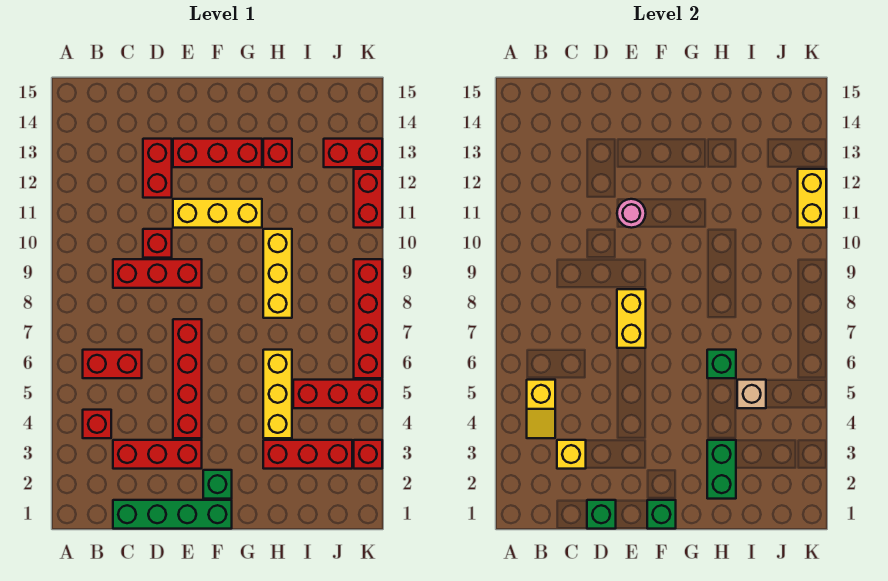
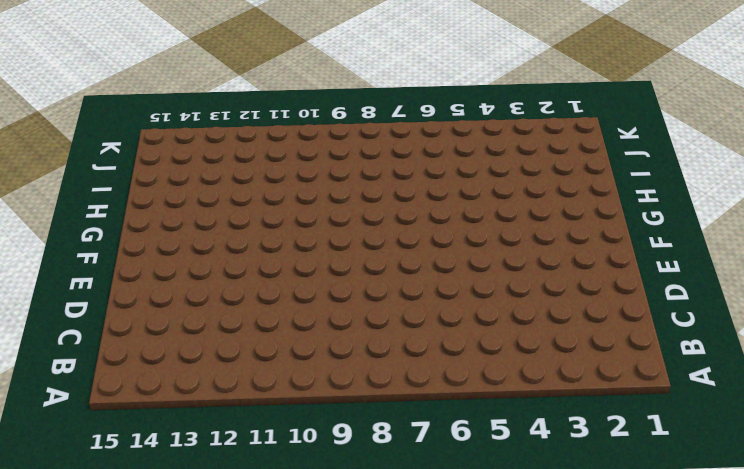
none -> red 1x1 brick [83,410,111,438]
none -> red 1x2 brick [83,350,142,378]
none -> green 1x4 brick [113,500,232,529]
none -> red 1x3 brick [113,440,202,469]

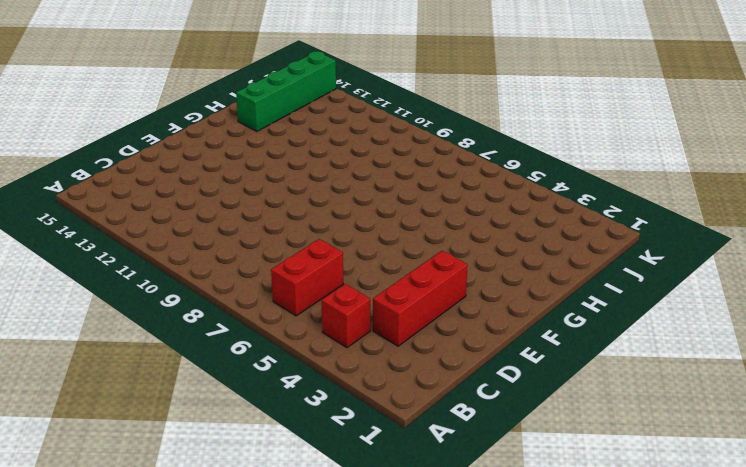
green 1x4 brick [236,51,336,131] -> green 1x4 brick moved to [113,500,232,529]
none -> red 1x3 brick [113,259,202,288]
none -> red 1x1 brick [143,229,172,258]
none -> red 1x2 brick [143,139,172,198]
none -> red 1x4 brick [173,319,202,438]

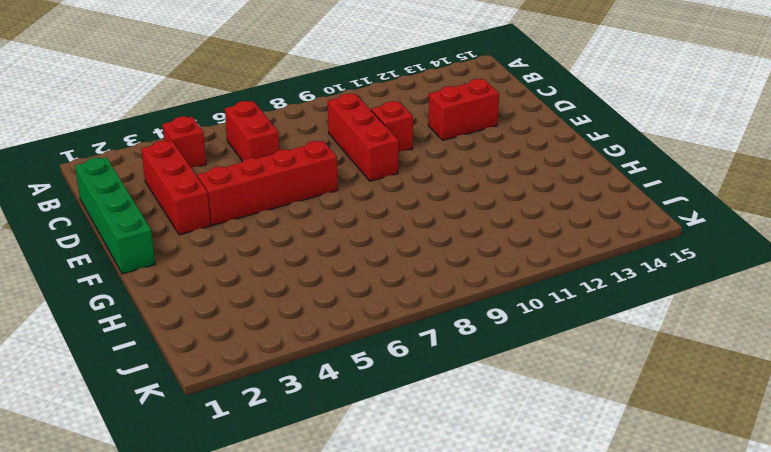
none -> yellow 1x3 brick [173,199,262,228]
none -> red 1x3 brick [173,139,262,167]
none -> green 1x1 brick [203,470,232,499]
none -> red 1x3 brick [263,440,352,469]

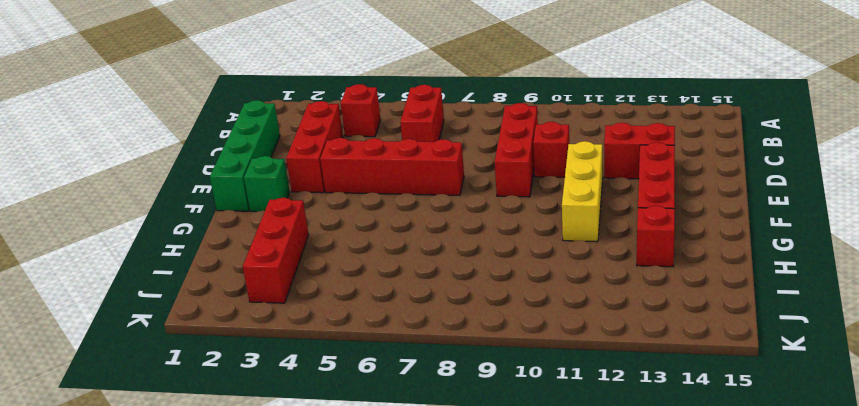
none -> yellow 1x3 brick [263,350,292,438]
none -> yellow 1x3 brick [263,229,292,318]
none -> red 1x3 brick [293,380,382,408]
none -> red 1x2 brick [324,139,382,167]

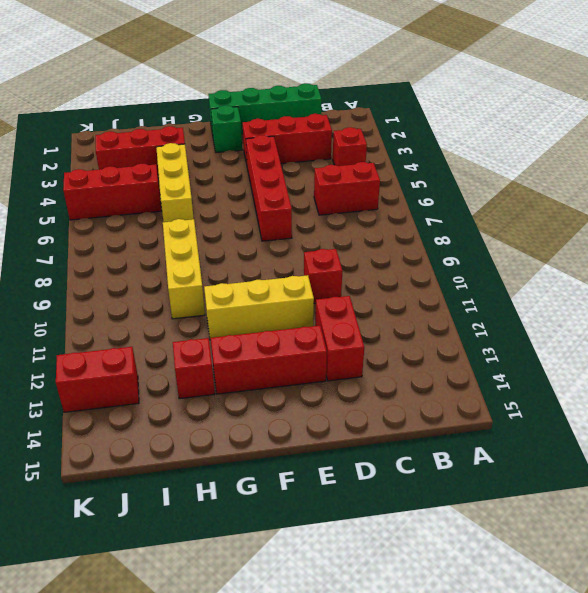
none -> red 1x3 brick [113,259,202,288]
none -> red 1x1 brick [354,440,382,469]
none -> red 1x4 brick [354,259,382,378]
none -> red 1x2 brick [354,169,382,228]

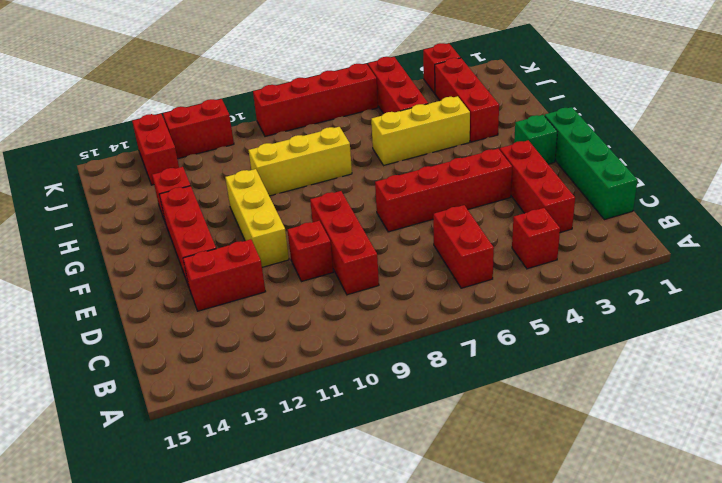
none -> yellow 1x2 slope [527,380,555,438]
none -> yellow 1x1 brick [557,440,586,469]
none -> green 1x1 brick [587,500,616,529]
none -> yellow 1x2 brick [617,289,646,348]

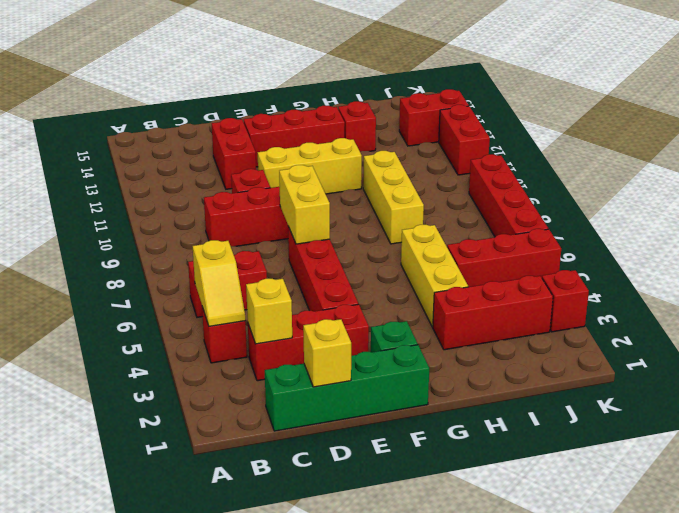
yellow 1x1 brick [303,319,351,387] -> green 1x1 brick [587,500,616,529]
none -> pink 1x1 round brick [617,199,646,228]
none -> green 1x1 brick [647,500,676,529]
none -> green 1x2 brick [707,440,736,499]
none -> green 1x1 brick [707,350,736,378]

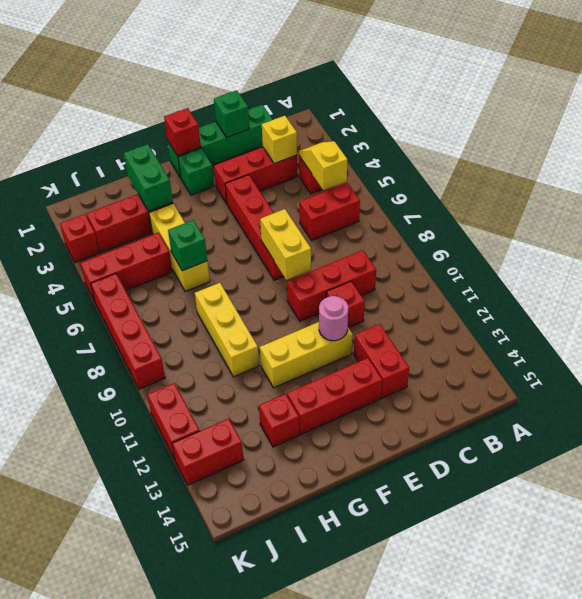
red 1x1 brick [164,108,201,156] -> green 1x1 brick [647,500,676,529]
none -> tan 1x1 brick [737,380,766,408]
none -> yellow 1x2 brick [798,169,826,228]

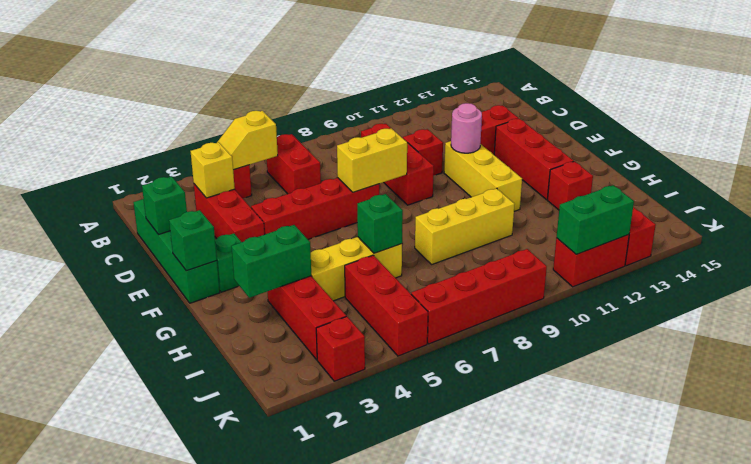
green 1x2 brick [556,185,634,254] -> yellow 1x2 brick [798,169,826,228]
none -> tan 1x1 brick [737,380,766,408]

